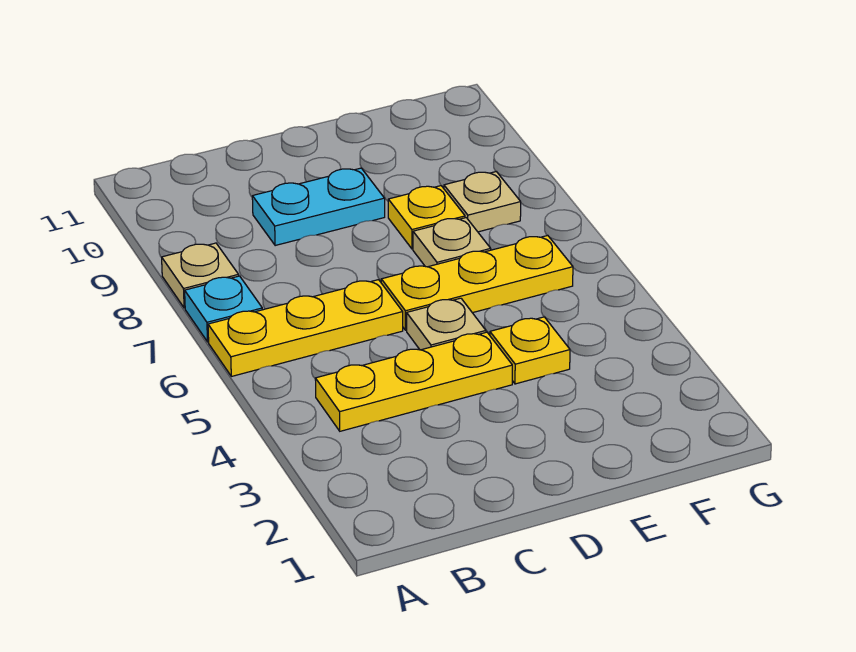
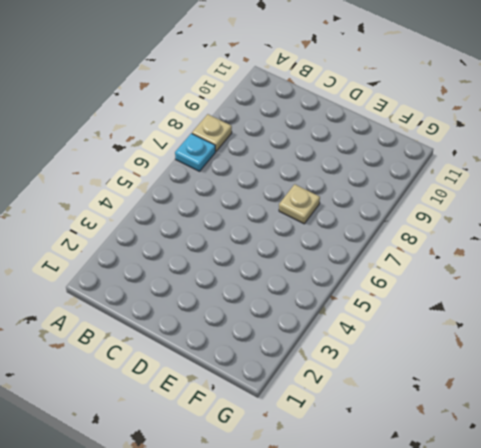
none -> yellow 1x3 plate [208,280,403,376]
none -> yellow 1x3 plate [315,332,512,431]

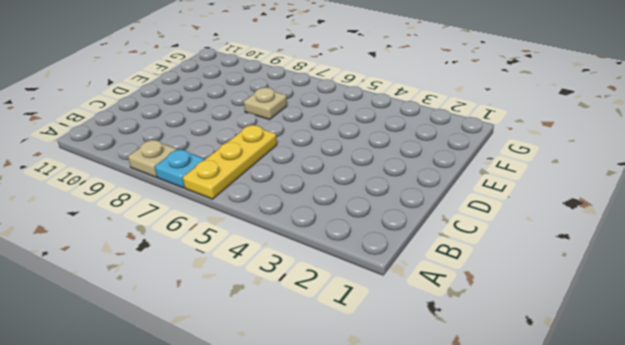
none -> yellow 1x3 plate [315,332,512,431]
none -> cyan 1x2 plate [252,168,385,246]

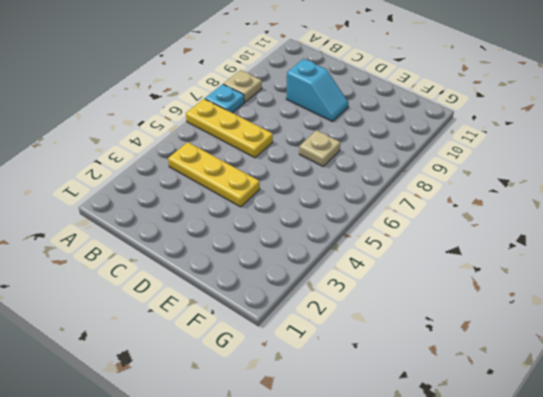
cyan 1x2 slope [286,59,349,122] -> cyan 1x2 plate [252,168,385,246]
none -> tan 1x1 plate [407,298,486,350]
none -> yellow 1x3 plate [381,235,573,330]

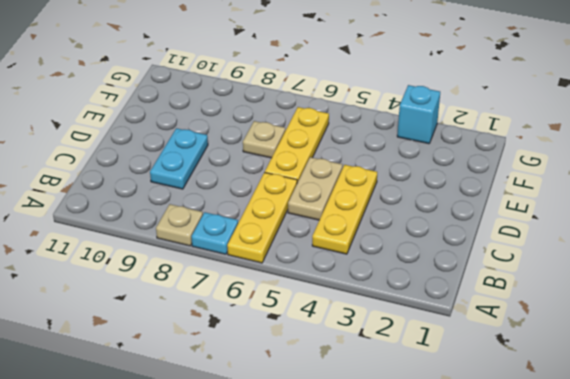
tan 1x2 plate [288,157,343,220] -> tan 1x1 plate [407,298,486,350]
cyan 1x1 brick [397,85,440,144] -> none
none -> yellow 1x1 plate [490,317,570,384]
none -> yellow 1x1 plate [388,186,465,249]

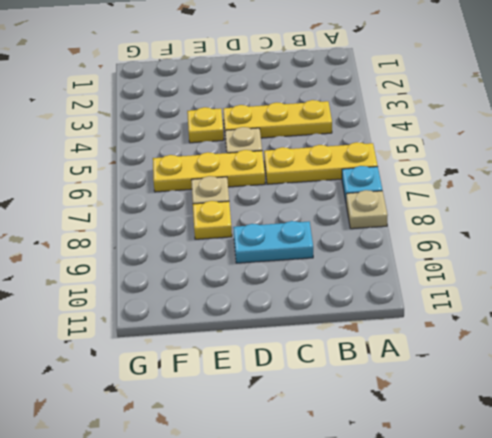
none -> tan 1x1 plate [444,172,521,232]

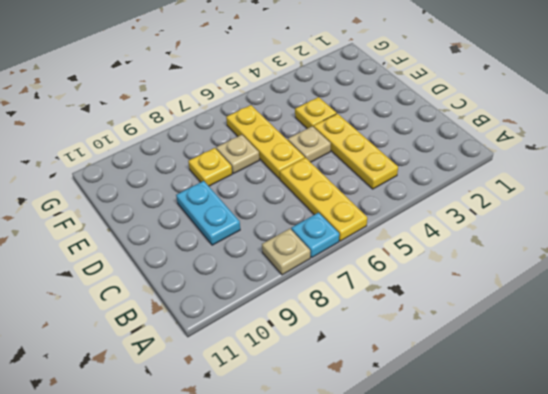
none -> tan 1x1 plate [444,172,521,232]

